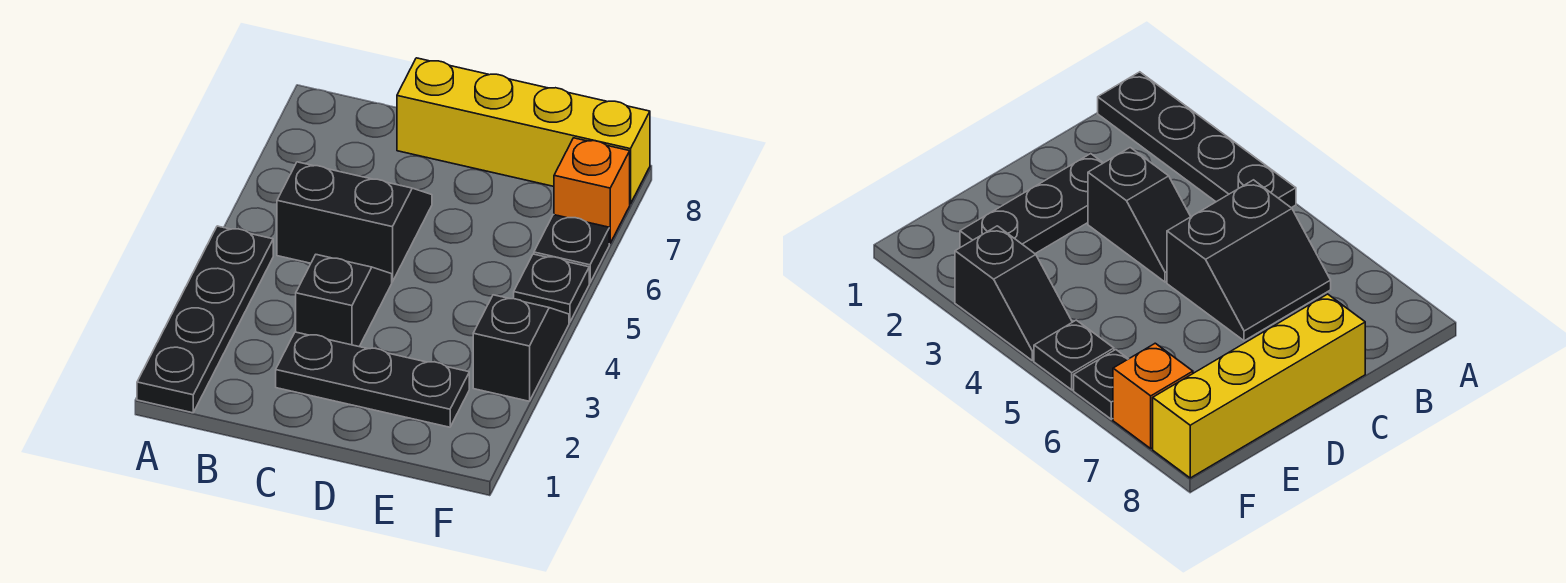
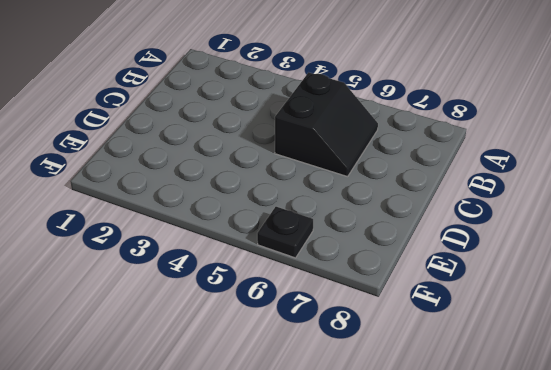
none -> black 1x4 plate [137,226,273,413]
none -> black 1x3 plate [276,332,469,427]

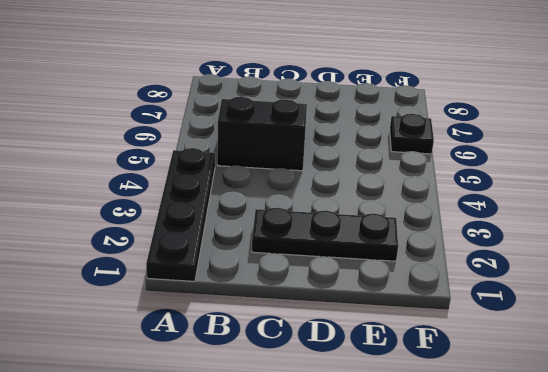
none -> black 1x2 slope [296,255,392,347]
none -> yellow 1x4 brick [397,58,650,204]

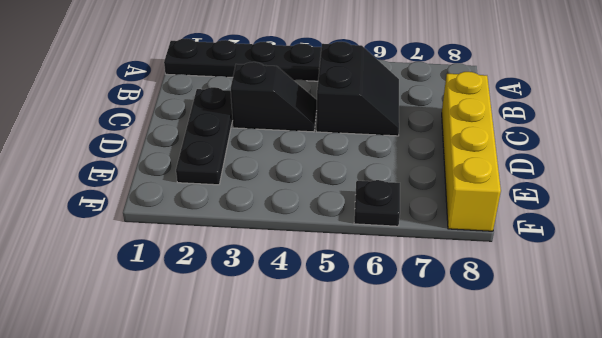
none -> black 1x2 slope [473,295,569,401]
none -> black 1x1 plate [514,254,589,322]

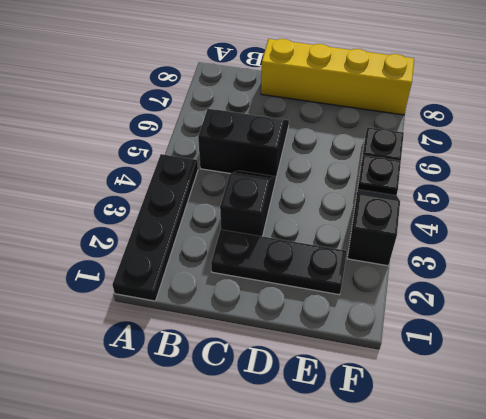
none -> orange 1x1 brick [554,138,630,243]

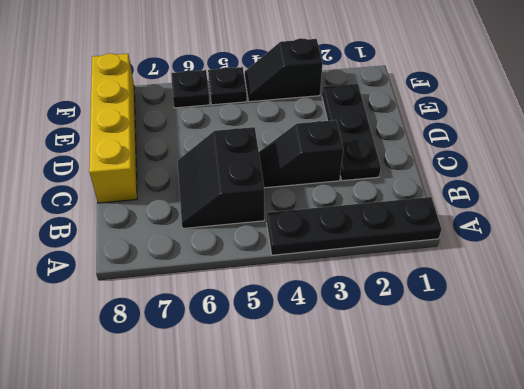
none -> orange 1x1 brick [554,138,630,243]

